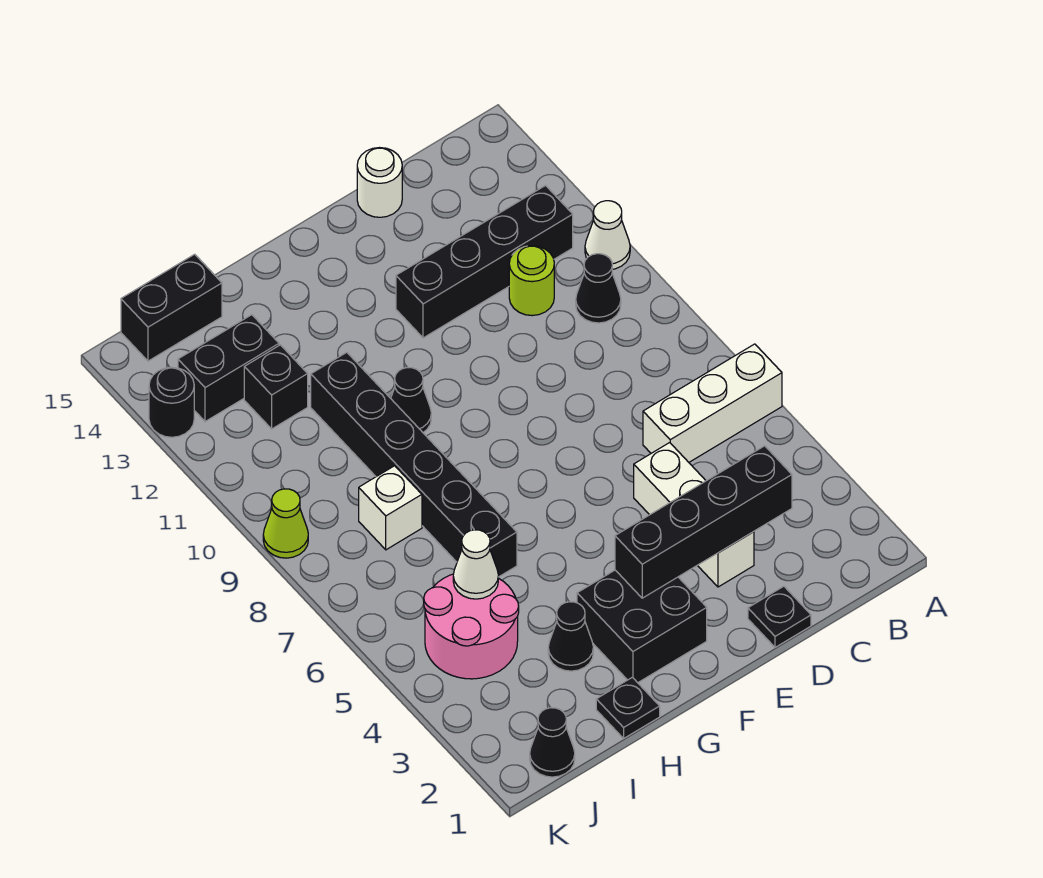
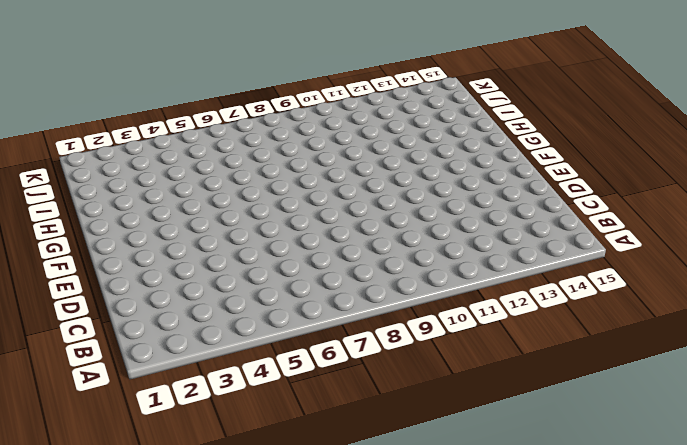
none -> white 1x3 brick [643,344,782,462]
none -> white 1x1 cone [585,201,630,269]
none -> black 1x1 cone [576,254,621,323]

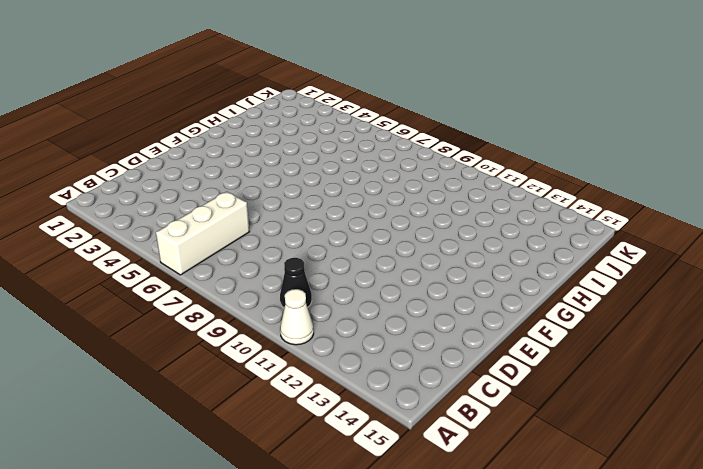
none -> black 1x4 brick [396,186,573,338]
none -> lime 1x1 round brick [509,246,554,316]
none -> black 1x1 plate [748,586,811,647]

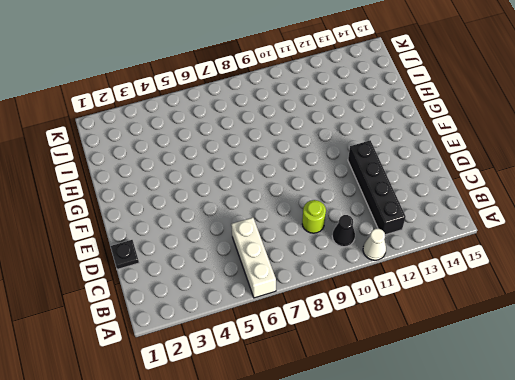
lime 1x1 round brick [302,200,326,233] -> lime 1x1 round brick moved to [509,246,554,316]
none -> white 1x3 brick [634,443,754,587]
none -> white 1x1 round brick [357,148,402,217]
none -> black 2x2 brick [577,570,707,683]

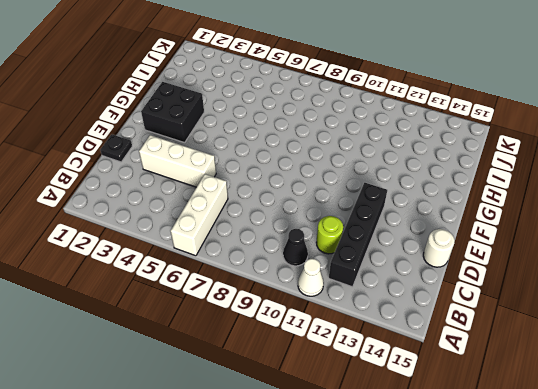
none -> black 1x1 cone [391,368,431,432]
none -> black 1x1 plate [596,677,660,738]
none -> black 1x1 cone [548,602,593,671]

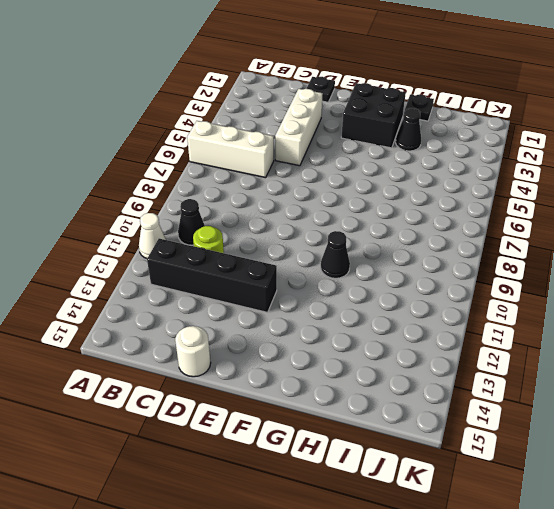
none -> black 1x6 brick [311,352,517,577]
none -> pink 2x2 round brick [424,574,519,679]
none -> white 1x1 brick [359,466,422,550]

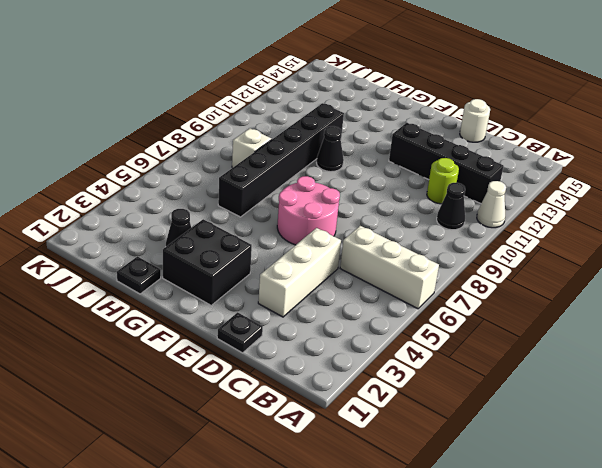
pink 2x2 round brick [277,176,340,245] -> pink 2x2 round brick moved to [424,574,519,679]
none -> black 1x1 brick [244,345,308,429]
none -> black 1x2 brick [178,315,279,422]
none -> black 1x2 brick [121,254,222,361]

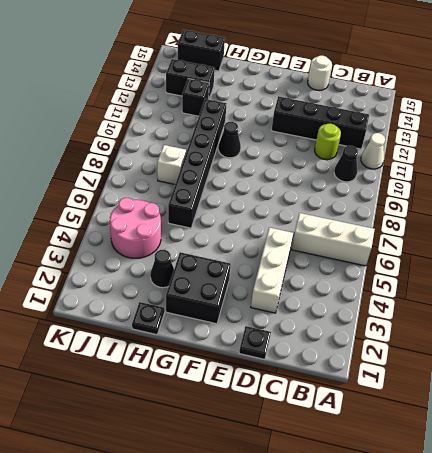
none -> black 1x1 cone [530,708,575,777]
none -> lime 1x1 cone [263,489,308,558]
none -> black 1x1 round brick [149,367,194,437]

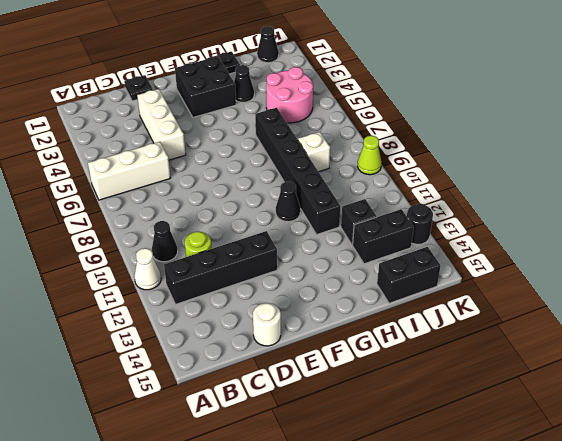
none -> black 1x4 brick [615,446,792,598]
none -> white 1x1 cone [453,530,498,599]

